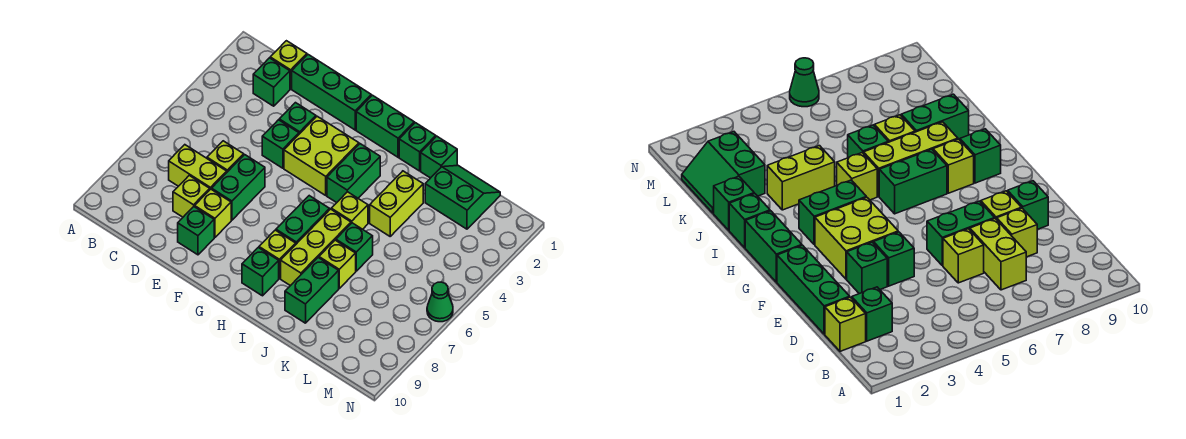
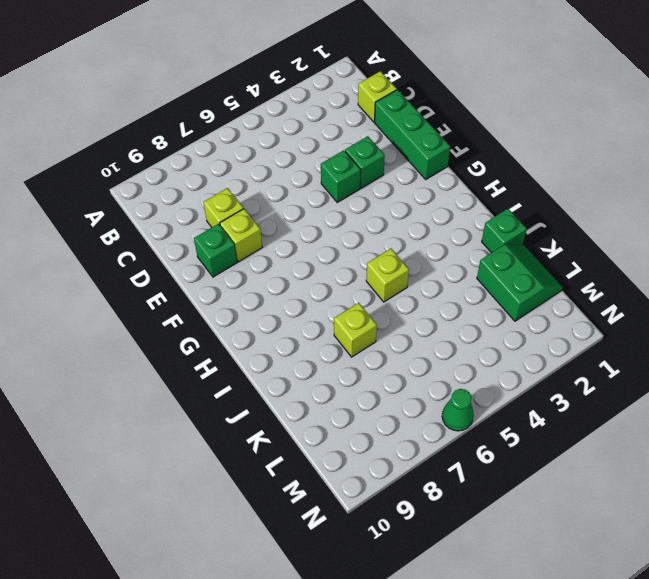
none -> green 1x1 brick [253,58,290,106]
none -> lime 1x2 brick [169,145,227,189]
none -> lime 1x1 brick [207,141,244,172]

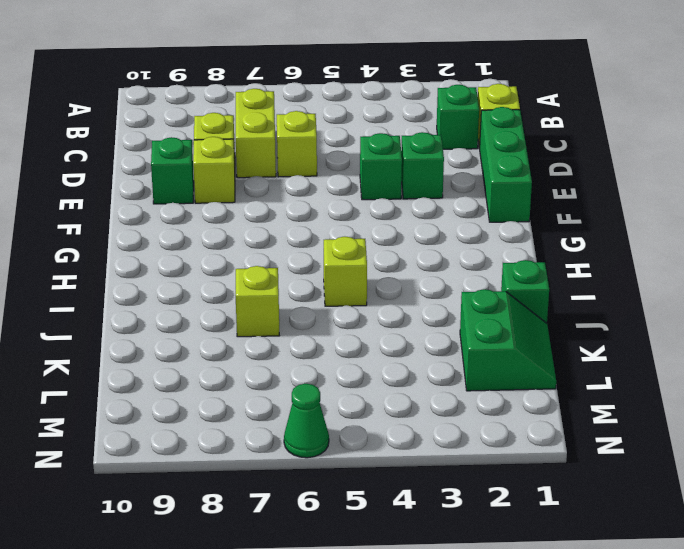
none -> green 1x2 brick [212,155,265,220]
none -> lime 2x2 brick [284,116,359,195]
none -> green 1x2 brick [356,95,414,157]

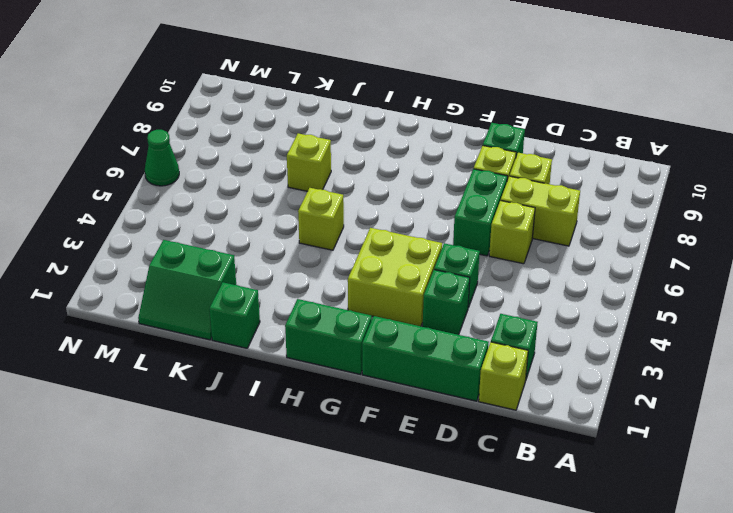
none -> green 1x2 brick [327,144,380,203]
none -> green 1x2 brick [276,196,330,244]
none -> lime 1x1 brick [259,230,296,278]

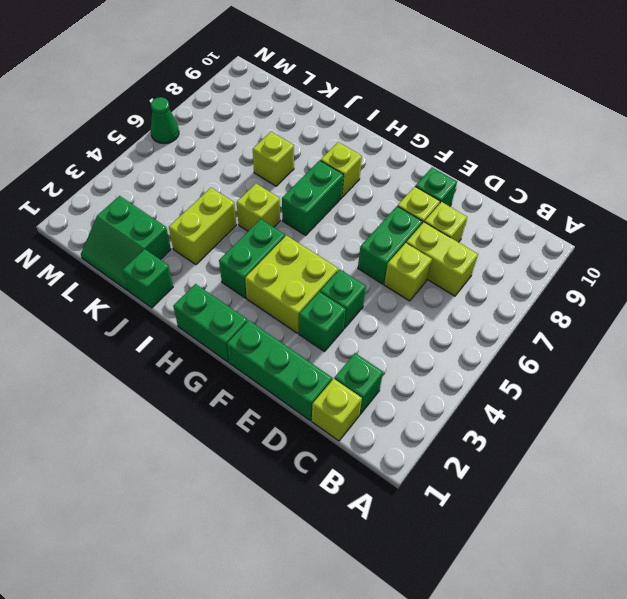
none -> green 1x1 brick [242,248,279,296]
none -> green 1x1 brick [399,123,436,171]
none -> lime 1x3 brick [281,209,351,286]

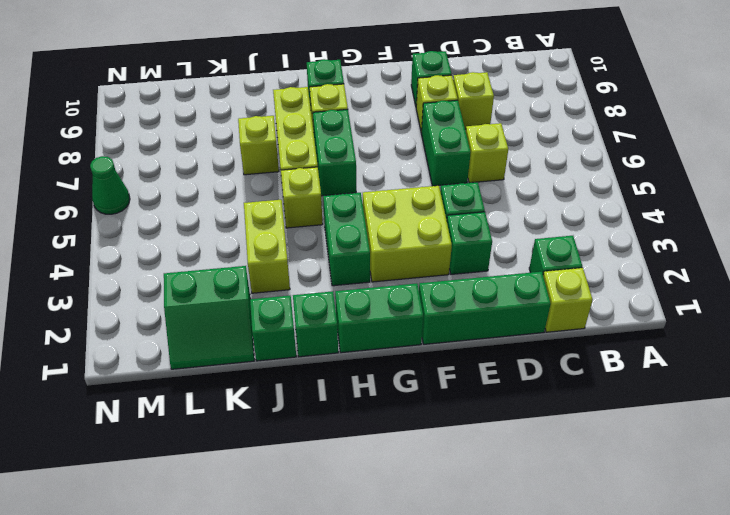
none -> lime 1x2 brick [169,145,227,189]
none -> green 1x1 brick [336,223,373,271]
none -> green 1x2 brick [285,258,339,323]

